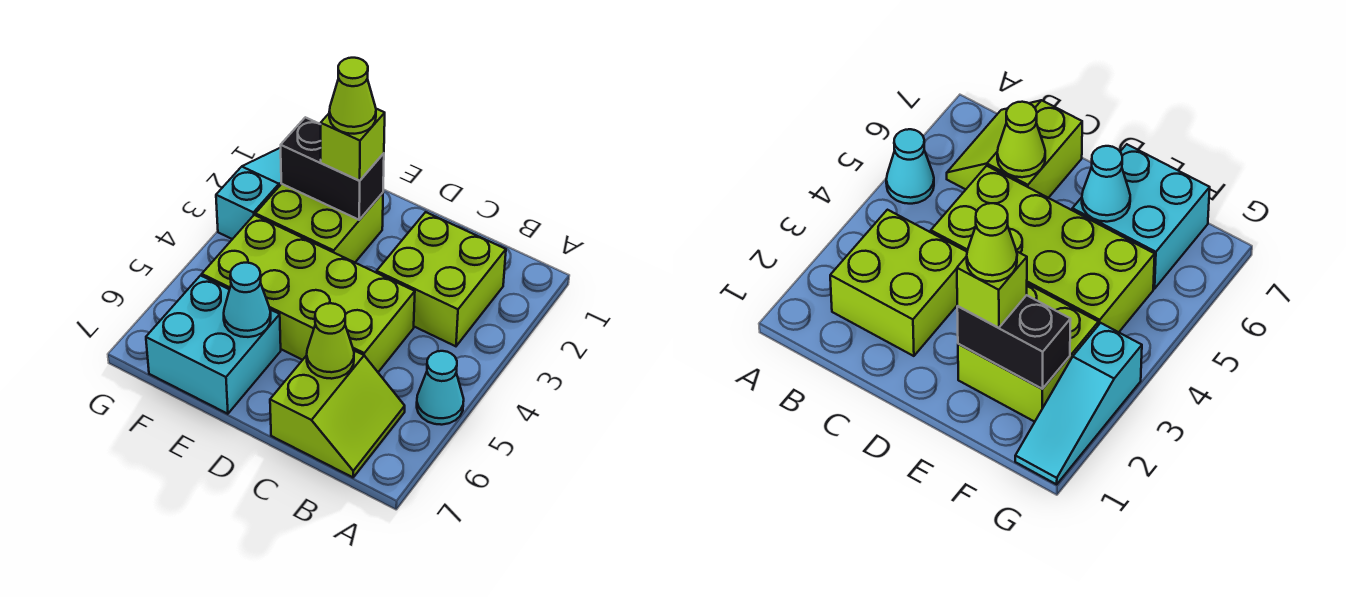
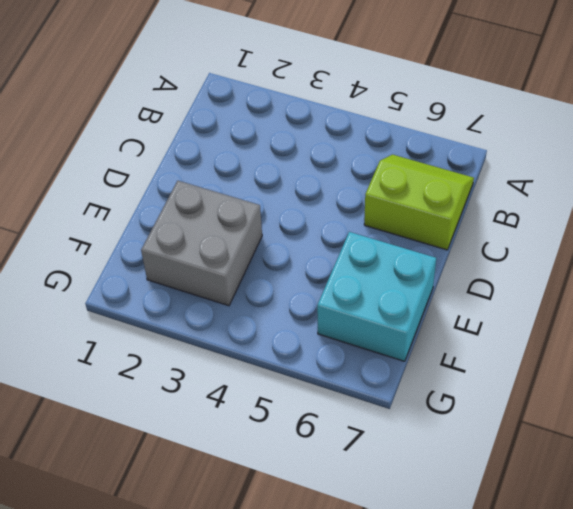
grey 2x2 brick [141,181,262,306] -> lime 2x2 brick [255,184,383,262]
none -> cyan 1x1 cone [417,351,464,425]
none -> lime 2x2 brick [377,212,506,346]
none -> lime 2x4 brick [202,215,415,372]

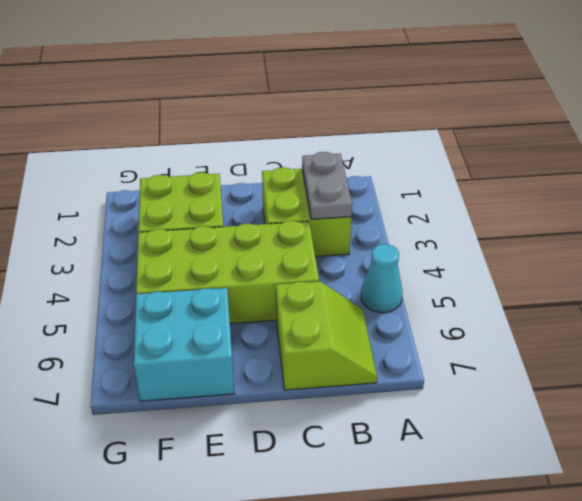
grey 1x2 plate [302,152,352,219] -> none
none -> cyan 1x3 slope [216,148,281,239]
none -> lime 1x1 cone [307,303,354,379]
none -> black 1x2 brick [281,117,384,220]

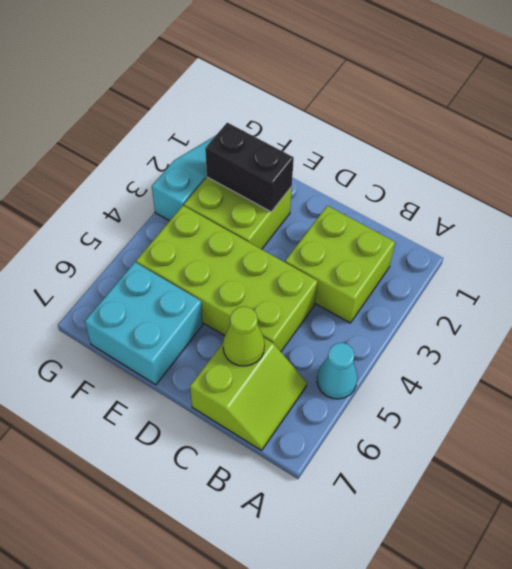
none -> cyan 1x1 cone [224,263,271,337]
none -> lime 1x1 brick [321,109,385,181]
none -> lime 1x1 cone [329,58,376,134]

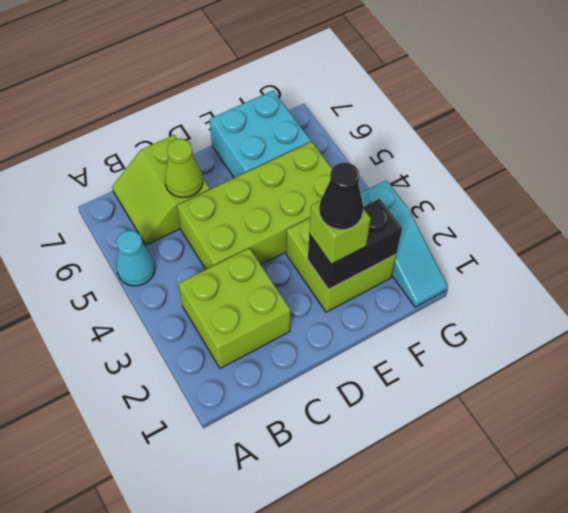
black 1x1 cone [319,162,363,230] -> lime 1x1 cone [329,58,376,134]
none -> cyan 1x1 cone [224,263,271,337]

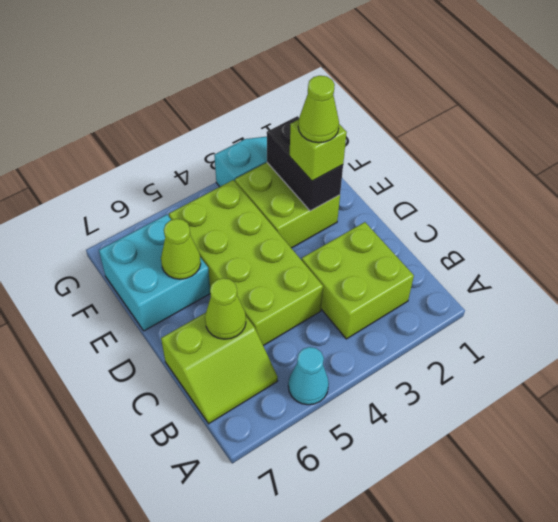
lime 1x1 cone [161,219,201,279] -> cyan 1x1 cone [224,263,271,337]

